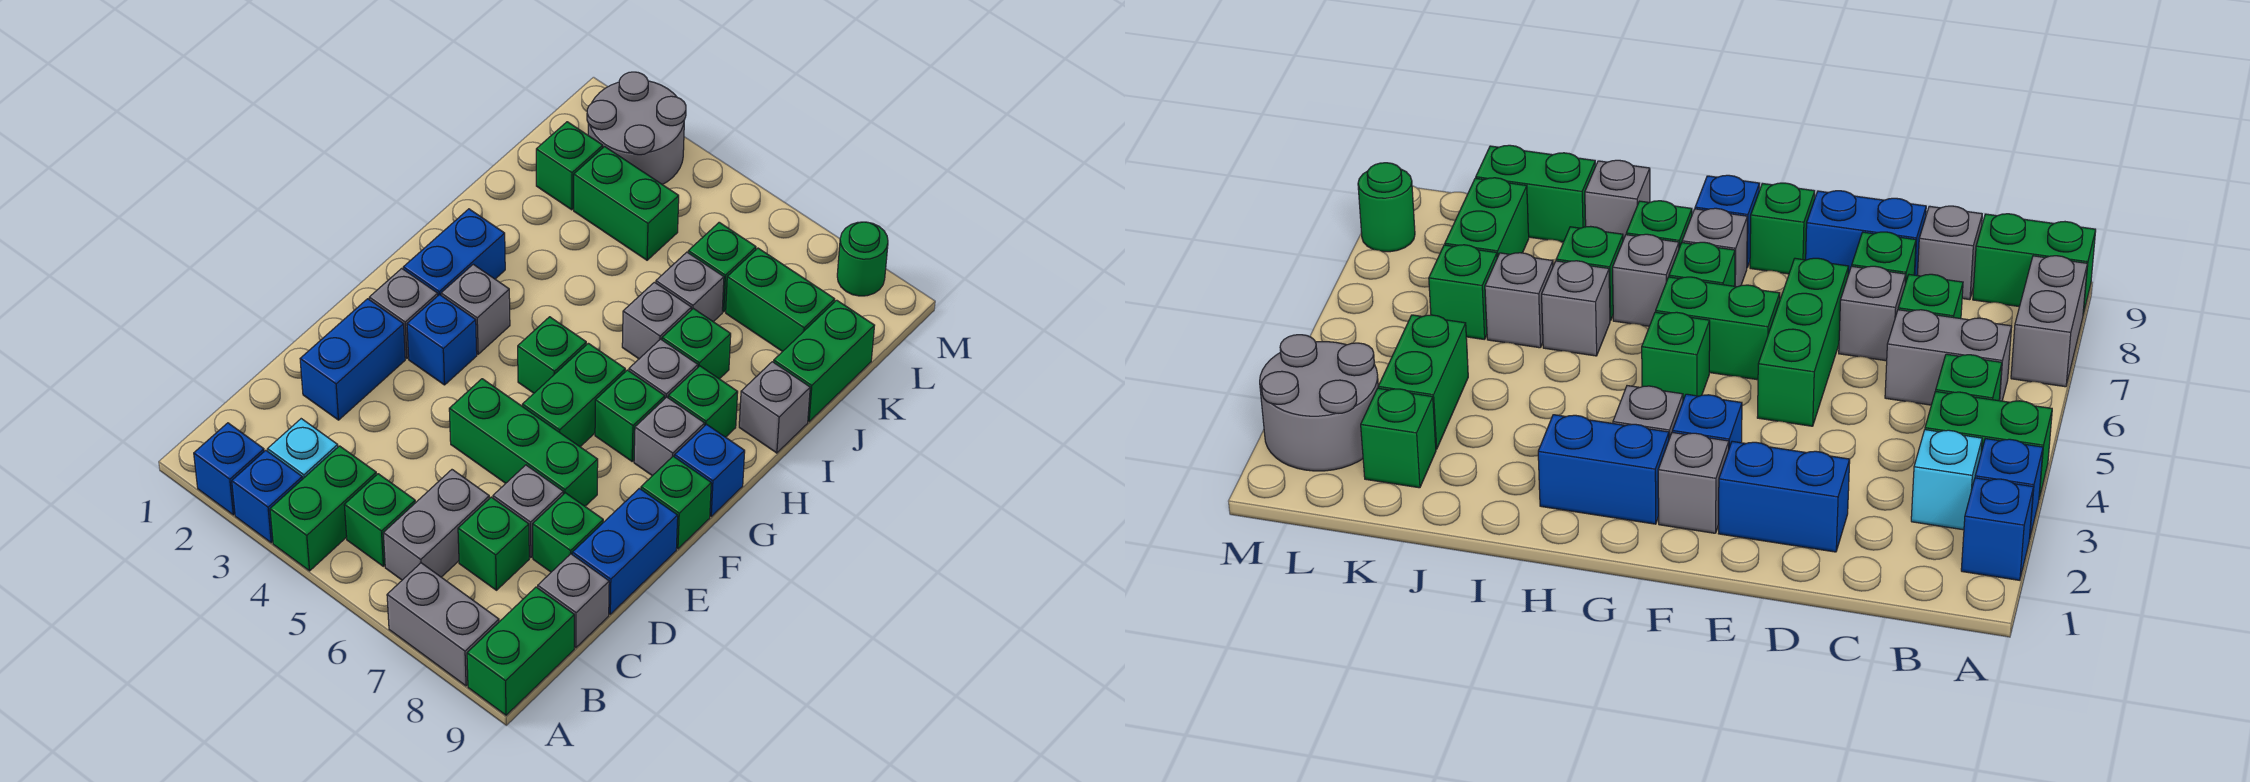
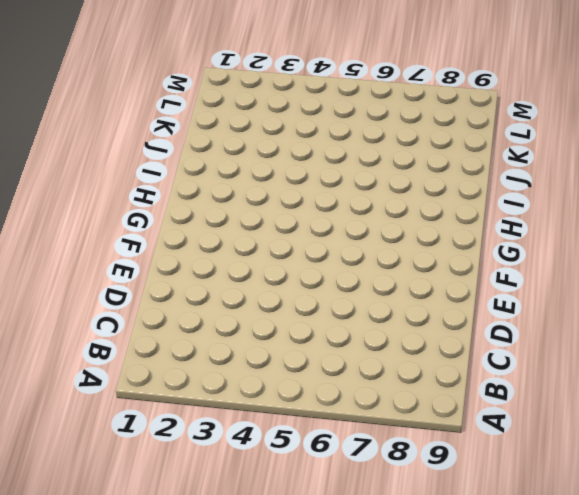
none -> blue 1x1 brick [194,423,264,515]
none -> blue 1x1 brick [232,450,302,543]
none -> green 1x2 brick [270,446,376,571]
none -> grey 1x2 brick [387,563,499,686]

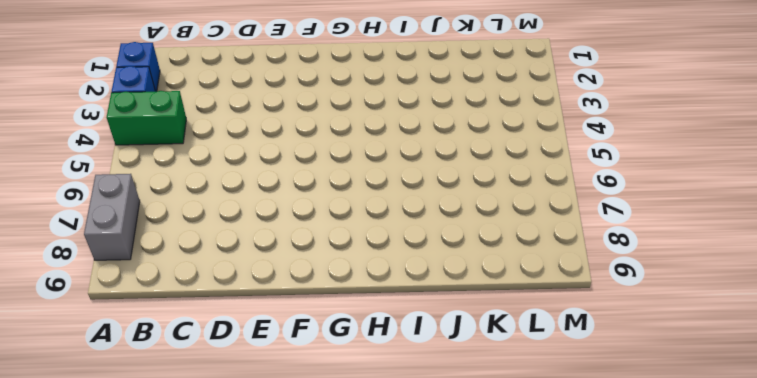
none -> green 1x2 brick [467,587,574,715]
none -> cyan 1x1 brick [268,419,338,479]
none -> green 1x1 brick [344,474,415,566]
none -> grey 1x2 brick [383,470,489,580]

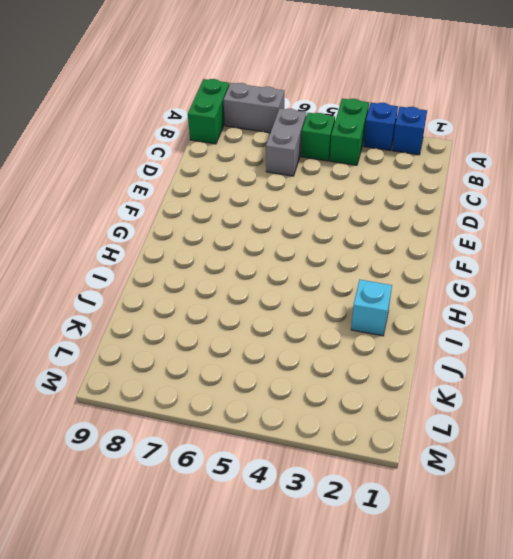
cyan 1x1 brick [351,280,392,336] -> cyan 1x1 brick moved to [268,419,338,479]
none -> green 1x1 brick [458,497,529,590]
none -> grey 1x1 brick [538,554,609,648]
none -> blue 1x2 brick [300,299,405,420]
none -> grey 1x1 brick [493,465,563,558]

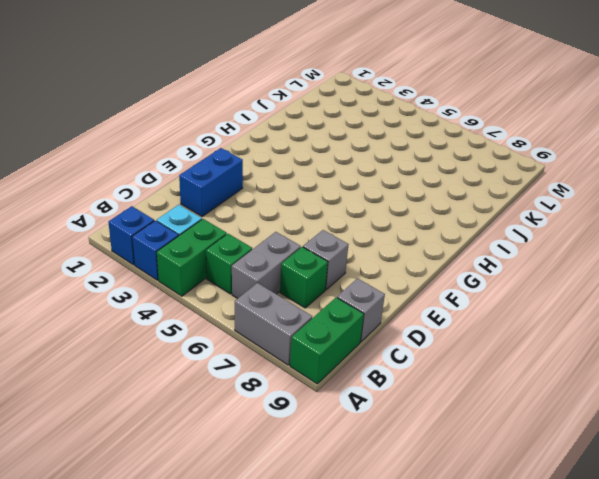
none -> green 1x1 brick [533,493,603,572]
none -> blue 1x2 brick [572,488,678,614]
none -> green 1x3 brick [449,379,598,506]
none -> grey 1x1 brick [369,268,438,358]

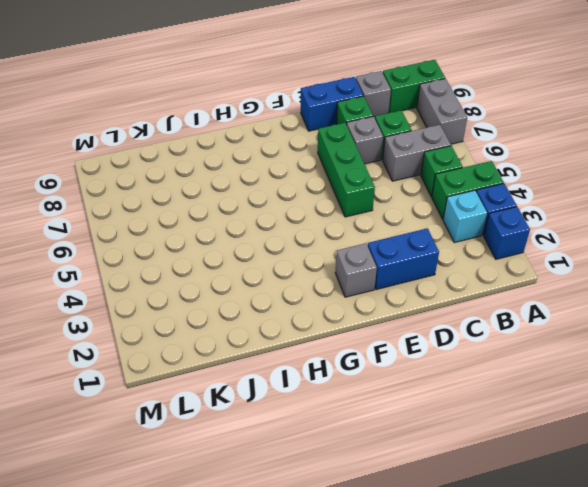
none -> blue 1x1 brick [407,294,477,385]
none -> green 1x2 brick [522,343,625,447]
none -> green 1x1 brick [641,456,711,549]
none -> blue 1x2 brick [403,209,505,295]

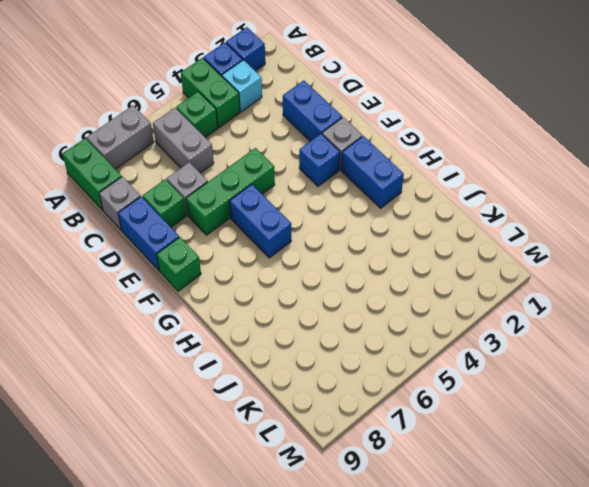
blue 1x2 brick [230,184,291,258] -> green 1x2 brick [522,343,625,447]
none -> green 1x1 brick [458,497,529,590]
none -> grey 1x1 brick [441,264,510,354]
none -> green 1x1 brick [518,317,586,393]
none -> green 1x1 brick [595,370,665,461]

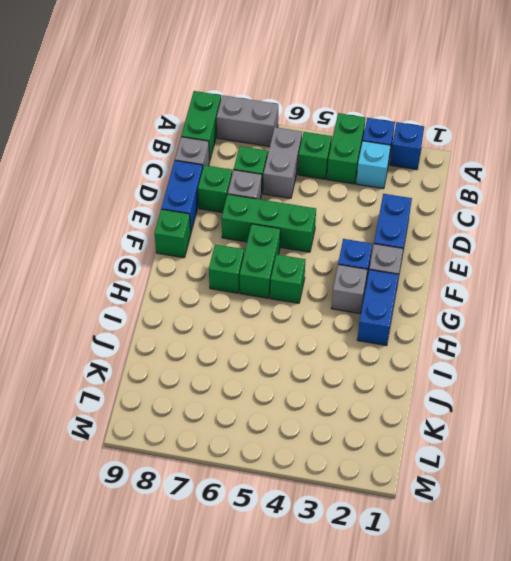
none -> grey 1x1 brick [634,397,705,476]
none -> blue 1x1 brick [675,424,745,516]
none -> grey 1x1 brick [629,339,698,398]
none -> green 1x1 brick [668,366,738,437]

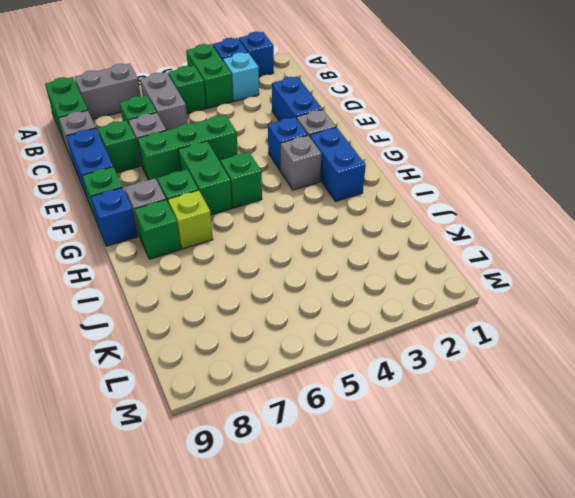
lime 1x1 brick [168,190,213,249] -> grey 1x1 brick [629,339,698,398]
none -> grey 1x1 brick [622,282,691,359]
none -> green 1x1 brick [662,308,731,379]
none -> grey 1x1 brick [739,362,810,453]
none -> grey 1x1 brick [656,252,724,322]

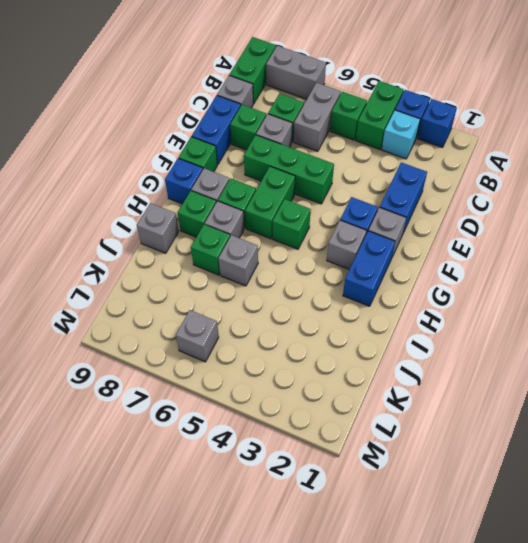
grey 1x1 brick [176,310,219,362] -> grey 1x1 brick moved to [656,252,724,322]
none -> green 1x2 brick [774,300,875,422]
none -> green 1x1 brick [536,122,603,210]
none -> green 1x2 brick [574,147,679,260]
none -> green 1x1 brick [688,222,756,312]

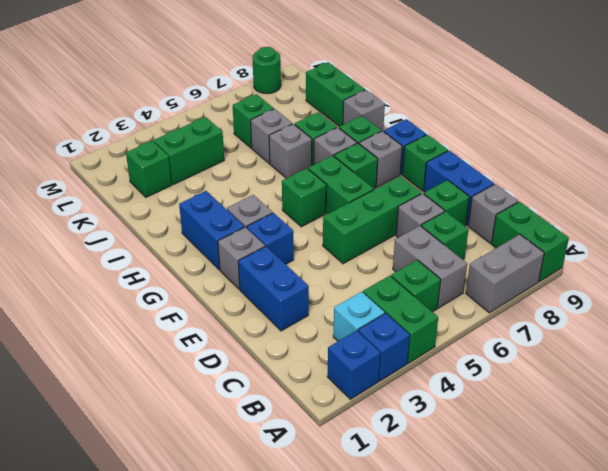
none -> green 1x2 brick [726,248,835,352]
none -> grey 2x2 round brick [587,72,686,185]

